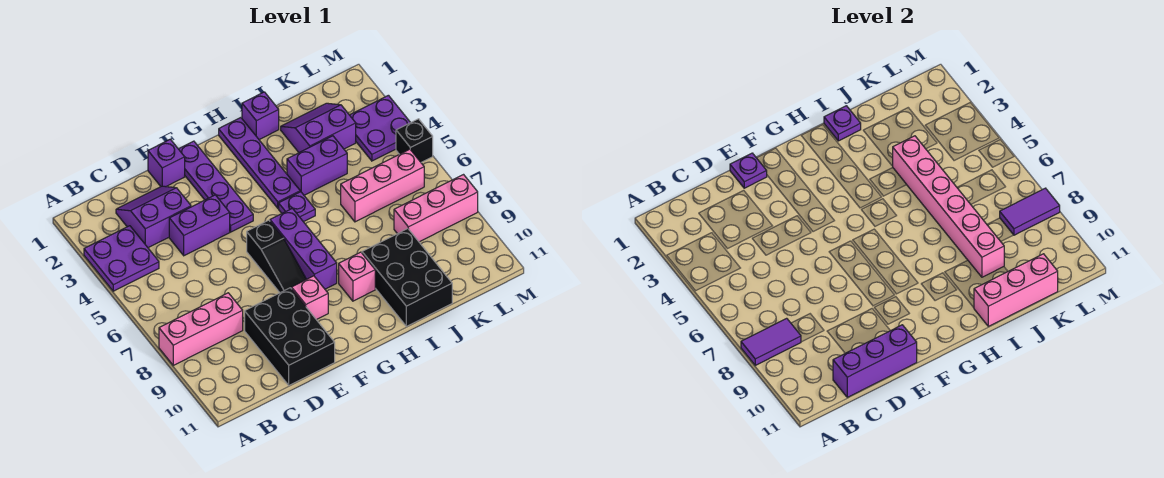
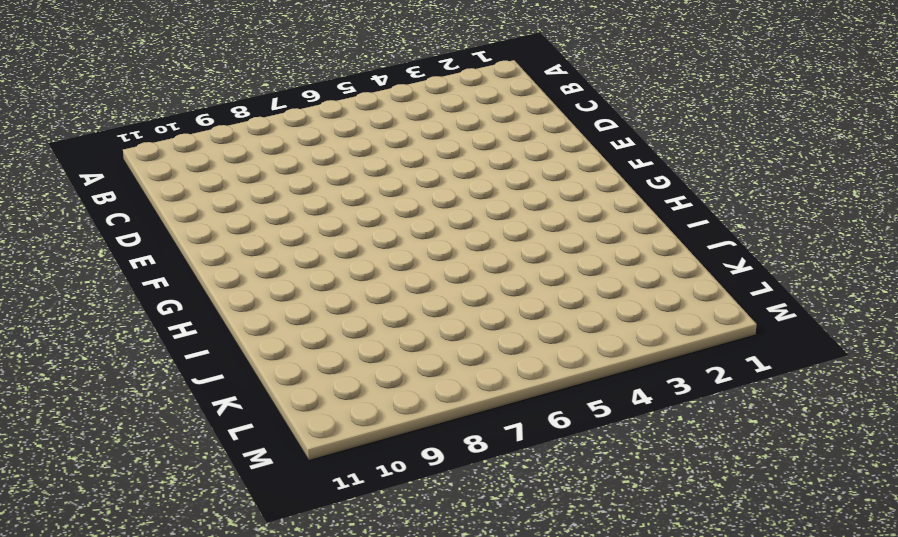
none -> purple 2x2 plate [84,226,159,291]
none -> pink 1x3 brick [159,293,243,365]
none -> purple 2x2 slope [116,186,191,248]

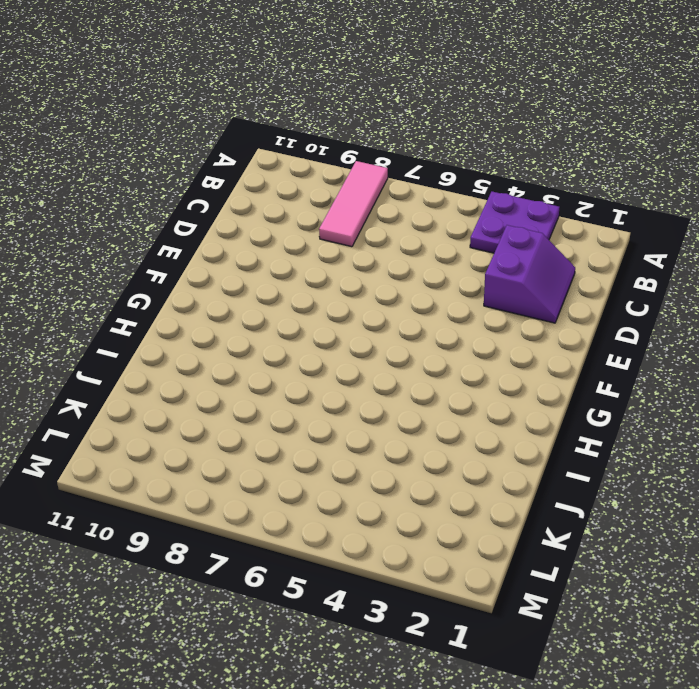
pink 1x3 tile [319,161,388,247] -> pink 1x3 brick [159,293,243,365]
none -> purple 1x2 brick [169,195,230,256]
none -> black 2x3 brick [245,288,335,385]
none -> purple 1x1 brick [148,139,185,187]

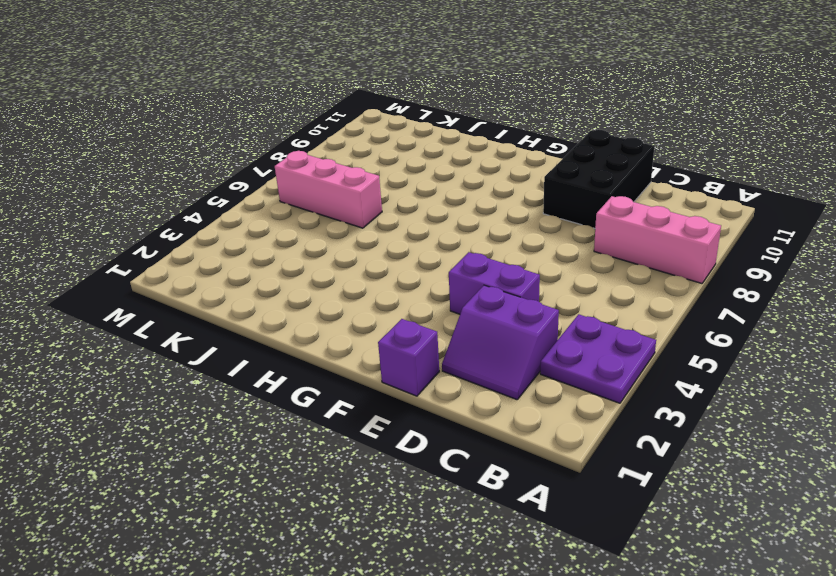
none -> purple 1x4 plate [179,141,253,232]
none -> black 1x3 slope [247,220,306,293]
none -> pink 1x1 brick [292,276,328,320]

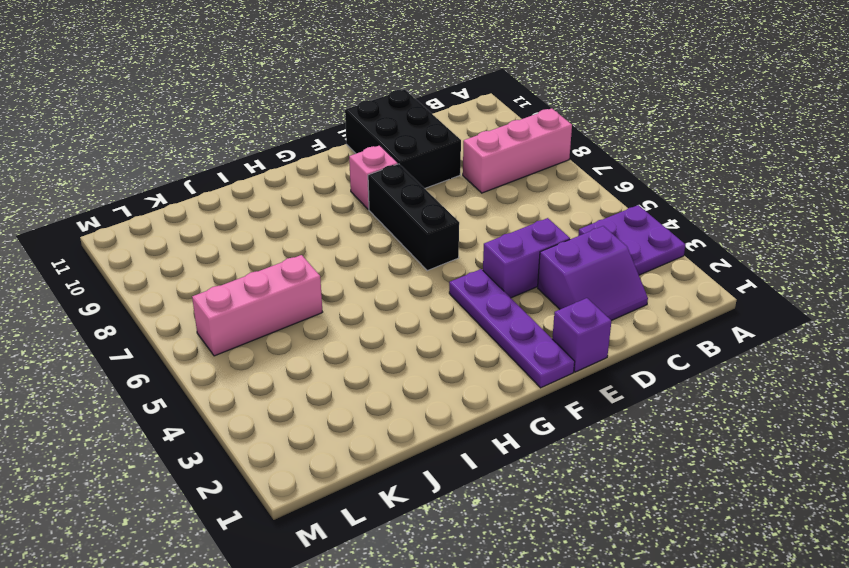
black 1x3 brick [368,164,459,271] -> black 1x3 slope [247,220,306,293]
none -> purple 1x3 brick [270,208,337,289]
none -> purple 1x4 plate [219,118,300,208]
none -> purple 1x1 plate [279,192,315,222]

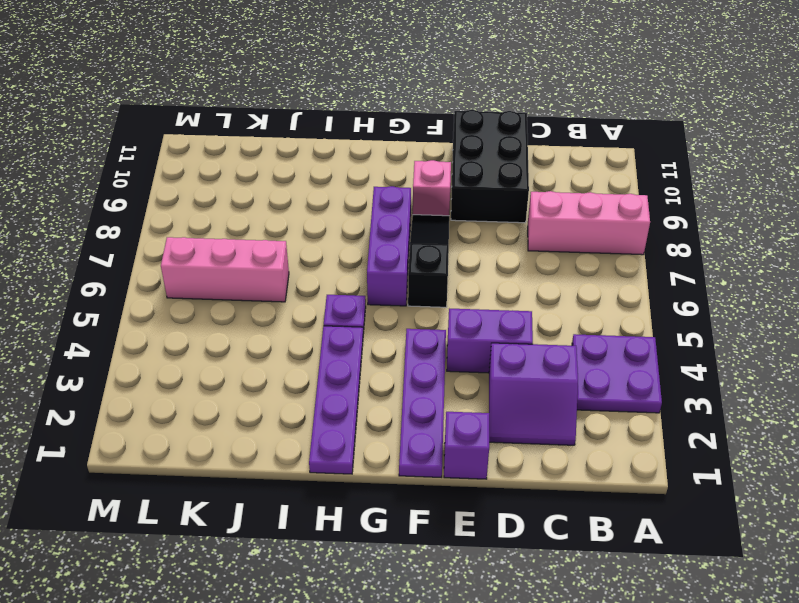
none -> pink 1x1 brick [339,252,375,301]
none -> purple 1x1 brick [242,92,279,140]
none -> purple 1x2 brick [287,136,347,195]

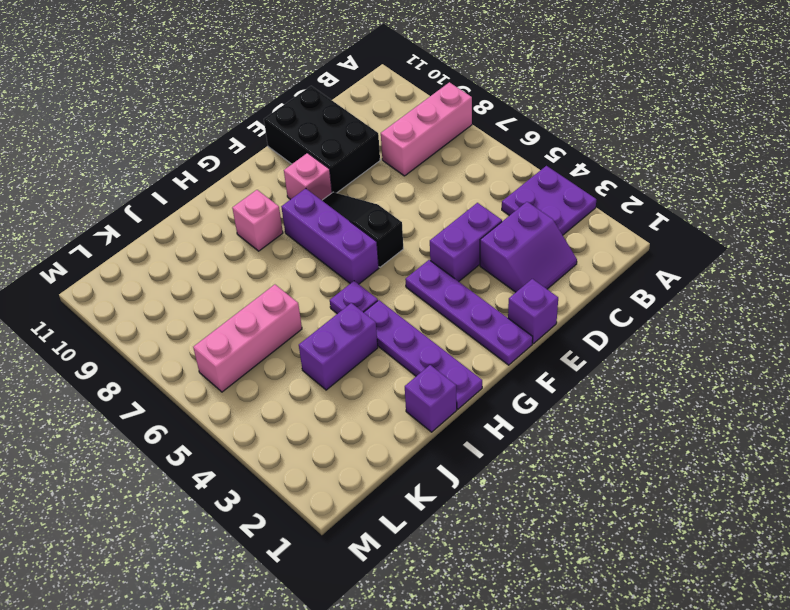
none -> black 2x3 brick [362,229,452,326]
none -> purple 2x2 slope [281,103,356,152]
none -> pink 1x3 brick [394,175,478,242]

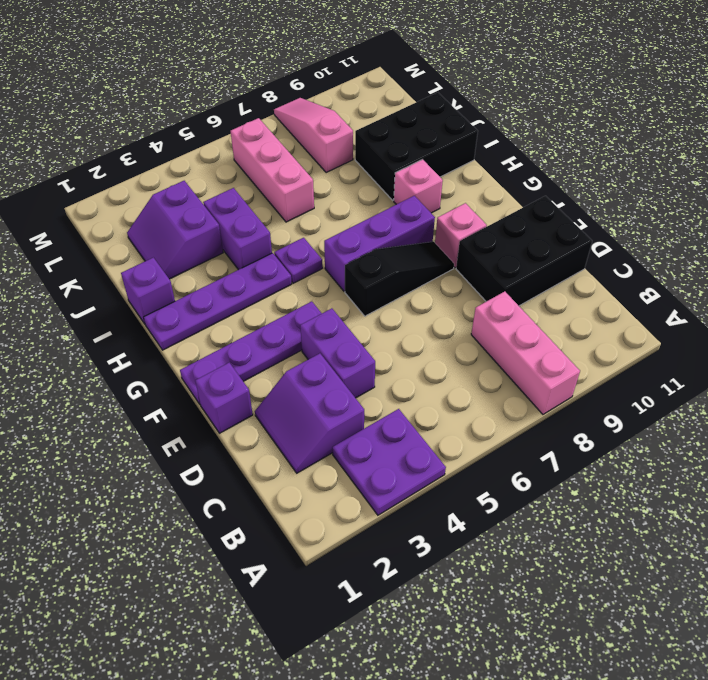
pink 1x3 slope [274,98,353,173] -> pink 1x3 brick [394,175,478,242]
none -> purple 2x2 plate [350,95,410,161]
none -> black 1x1 brick [396,119,433,162]
none -> purple 1x2 tile [741,318,801,365]

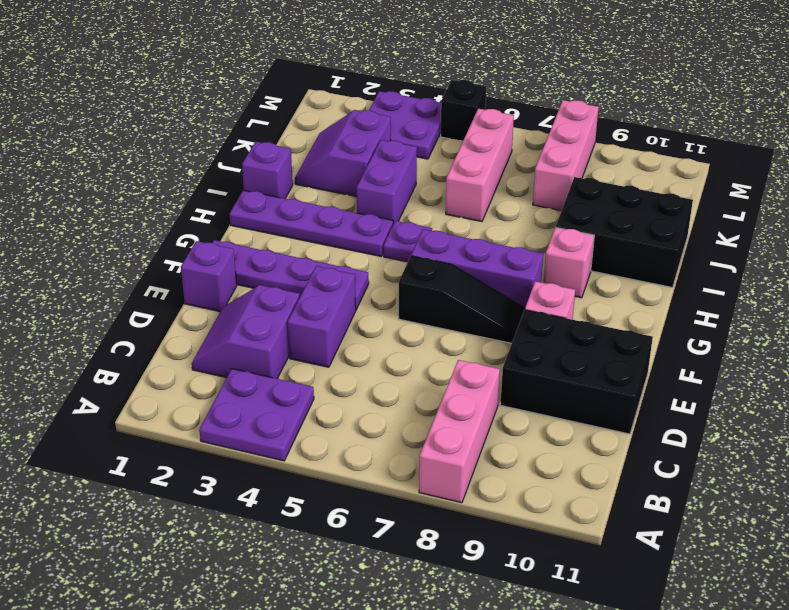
none -> purple 1x2 tile [741,318,801,365]
none -> purple 1x3 brick [833,325,917,397]
none -> purple 1x1 plate [730,153,767,188]

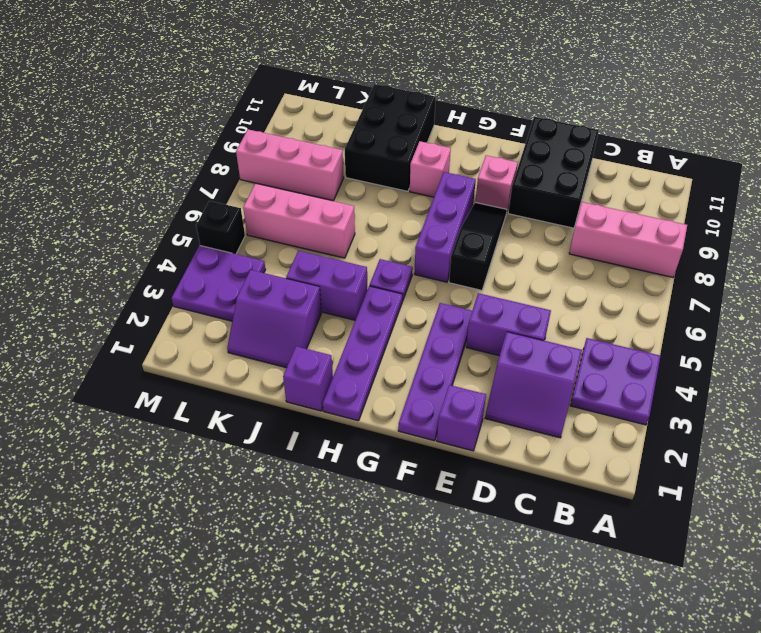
none -> purple 1x2 tile [741,318,801,365]
none -> purple 1x3 brick [833,325,917,397]
none -> purple 1x1 plate [730,153,767,188]

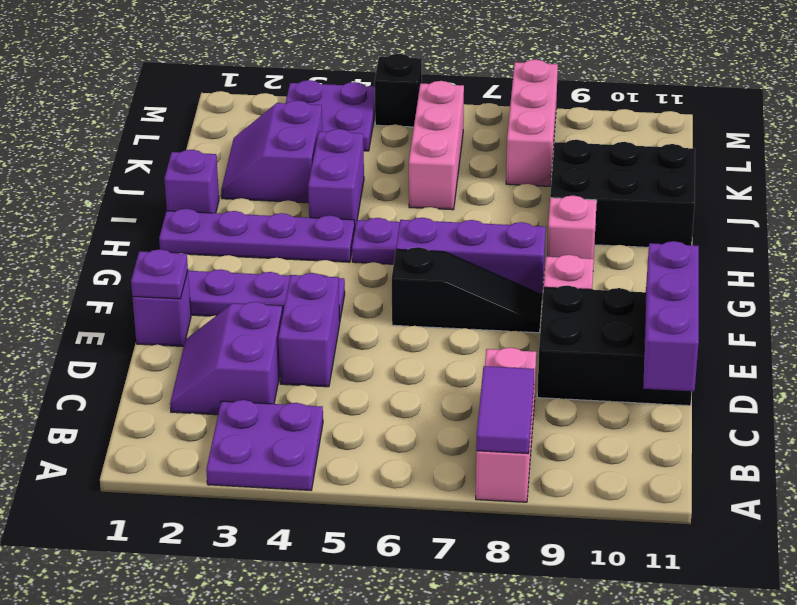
none -> purple 1x1 plate [824,106,861,141]
none -> pink 1x3 brick [974,254,1058,326]
none -> pink 1x6 brick [892,136,1004,277]

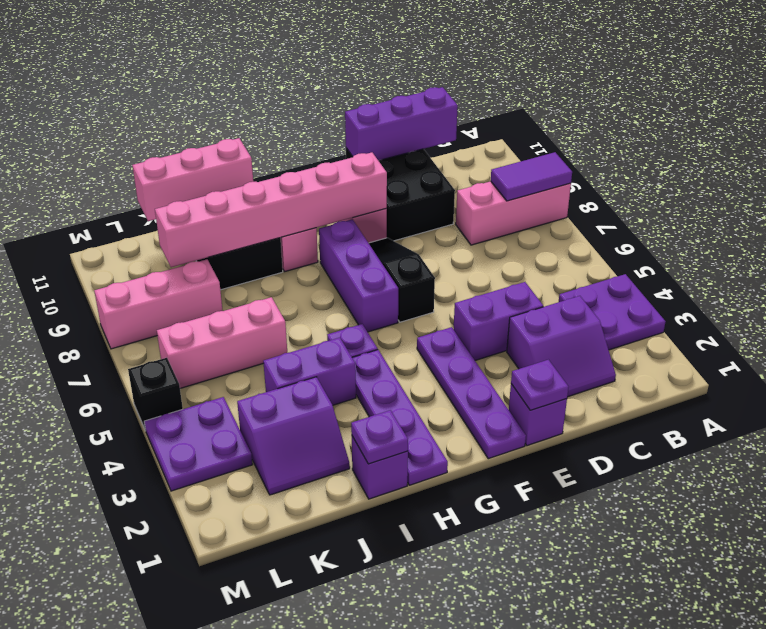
pink 1x6 brick [155,152,387,267] -> pink 1x6 brick turned to [892,136,1004,277]
none -> purple 1x2 tile [1000,188,1060,235]

